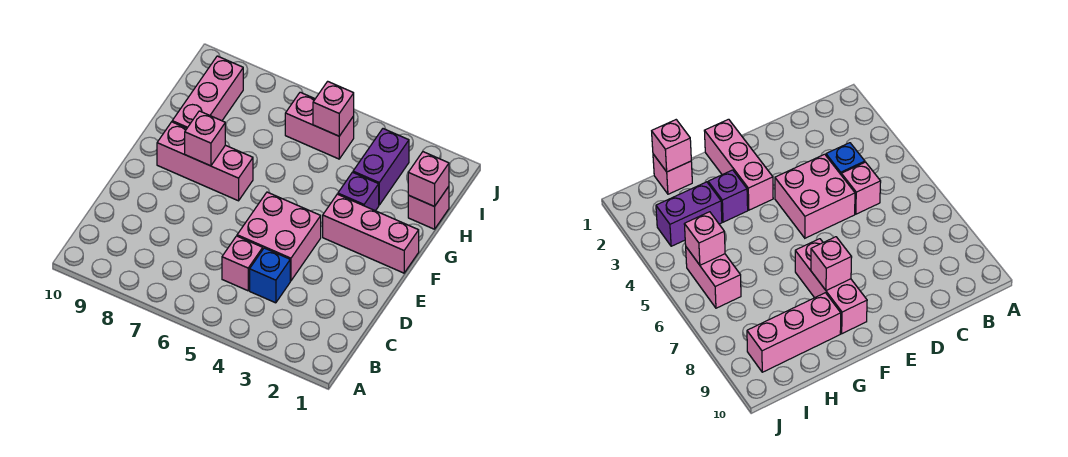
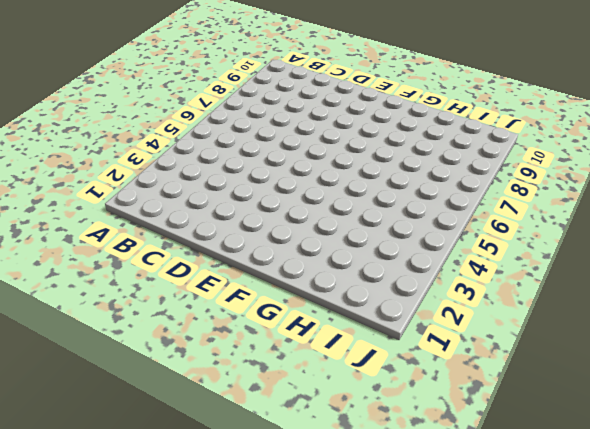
none -> blue 1x1 brick [250,248,290,303]
none -> pink 1x1 brick [222,236,263,291]
none -> pink 2x2 brick [237,192,321,281]

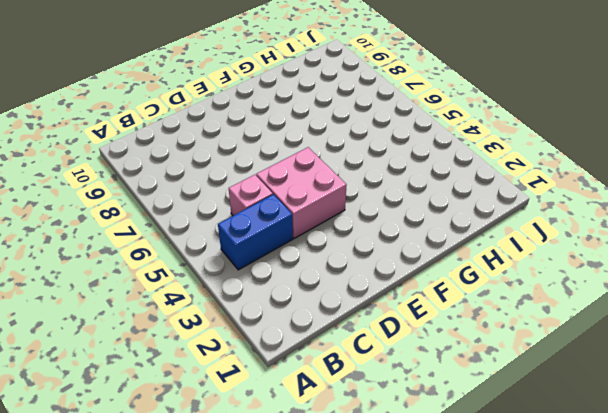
blue 1x2 brick [218,194,293,270] -> blue 1x1 brick [250,248,290,303]
none -> pink 1x3 brick [323,194,419,273]
none -> pink 1x3 brick [157,122,253,201]
none -> purple 1x1 brick [338,172,379,211]

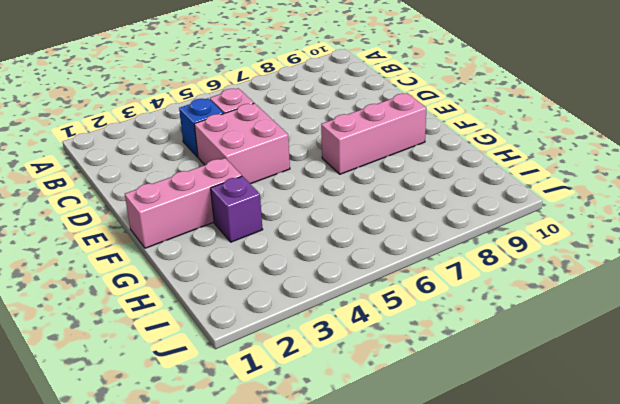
none -> pink 1x3 brick [172,56,243,128]
none -> pink 1x1 brick [408,186,449,229]
none -> purple 1x2 brick [353,129,409,205]

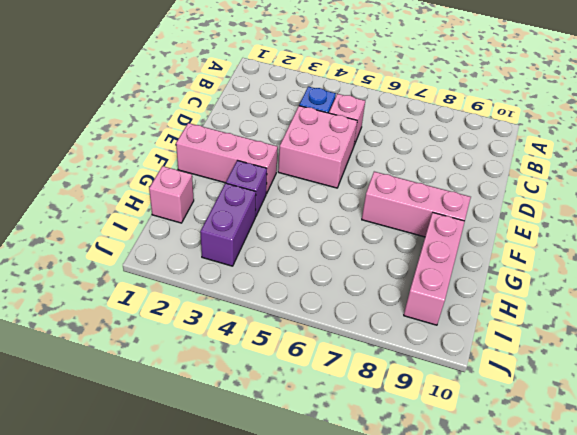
none -> pink 1x2 brick [285,92,354,159]
none -> pink 1x1 brick [185,111,225,166]
none -> pink 1x1 brick [408,152,449,207]

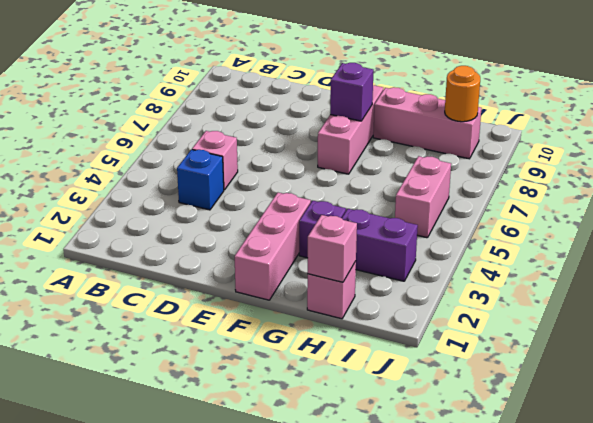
purple 1x1 brick [330,63,374,121] -> pink 1x1 brick [185,111,225,166]
orange 1x1 round brick [445,66,480,122] -> none
none -> pink 2x2 brick [237,192,321,281]
none -> pink 1x1 brick [313,81,354,136]

